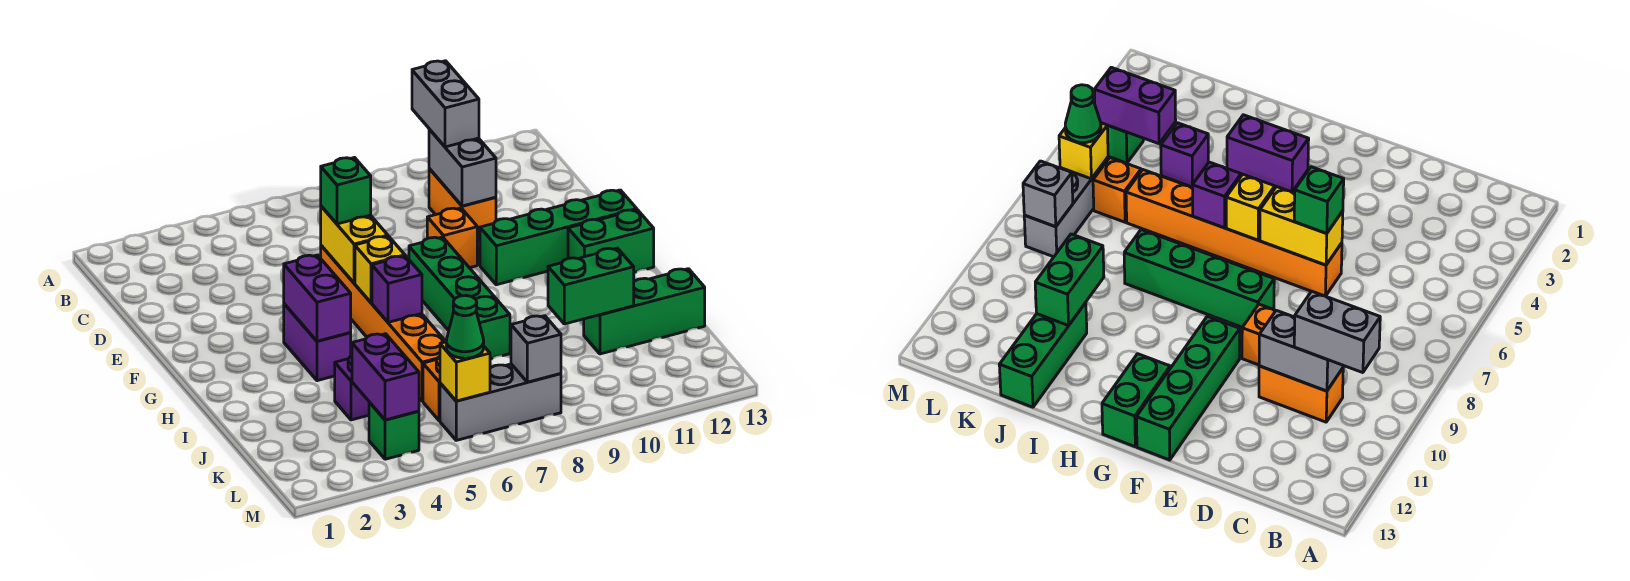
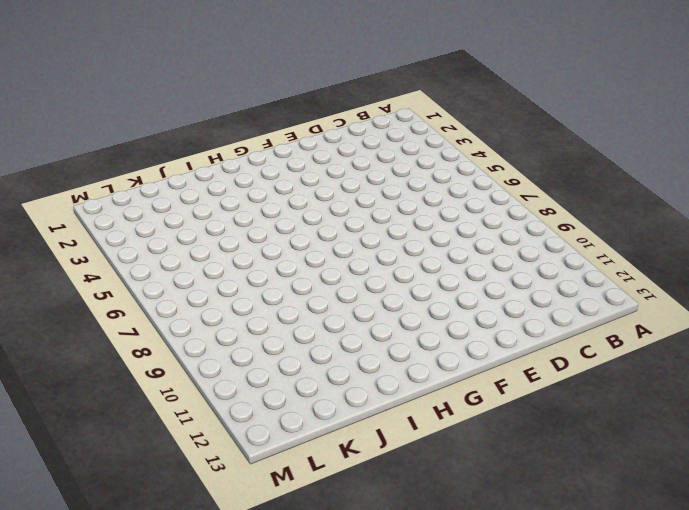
none -> orange 1x2 brick [429,168,496,241]
none -> orange 1x6 brick [321,246,446,401]
none -> orange 1x1 brick [427,208,477,267]

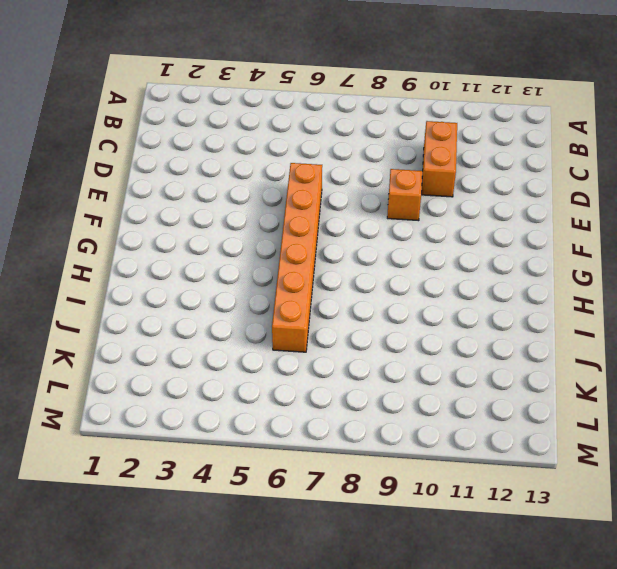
none -> green 1x4 brick [409,237,510,359]
none -> green 1x4 brick [480,190,637,285]
none -> purple 1x2 brick [284,304,351,381]

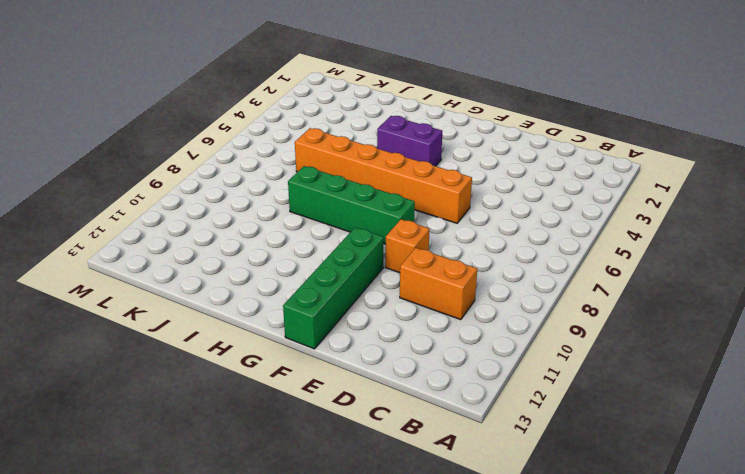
none -> green 1x2 brick [568,210,654,272]
none -> purple 1x1 brick [335,356,369,420]
none -> green 1x3 brick [584,269,705,354]

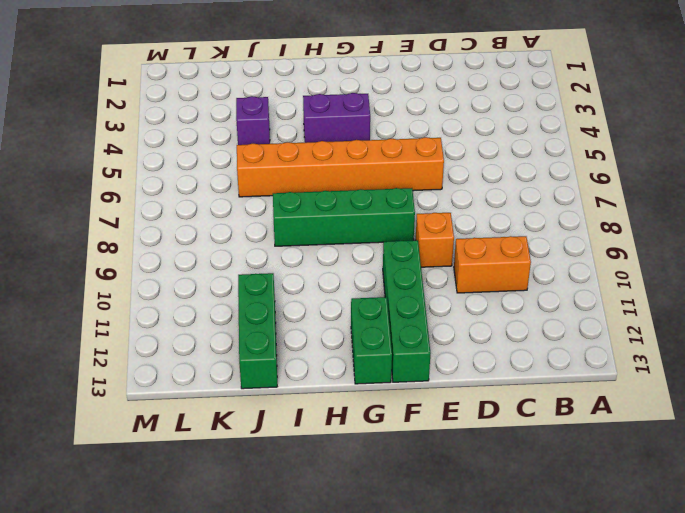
none -> orange 1x1 brick [423,357,440,421]
none -> green 1x1 brick [369,402,419,459]
none -> grey 1x3 brick [440,364,561,440]

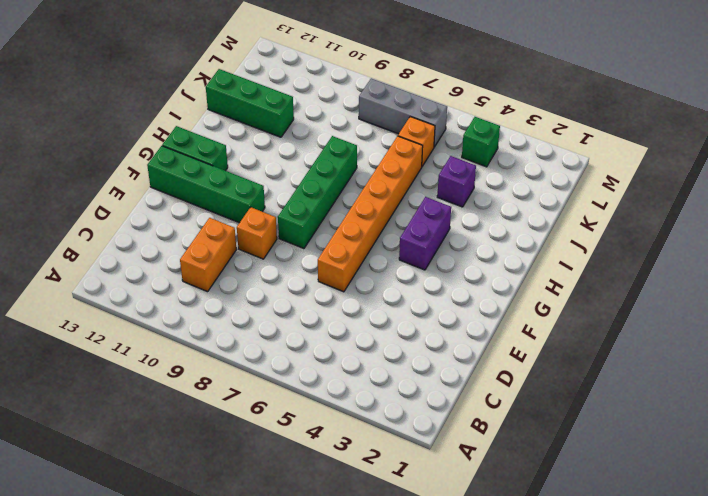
none -> grey 1x2 brick [429,129,496,206]
none -> yellow 1x2 brick [321,206,388,283]
none -> purple 1x2 brick [284,255,351,341]

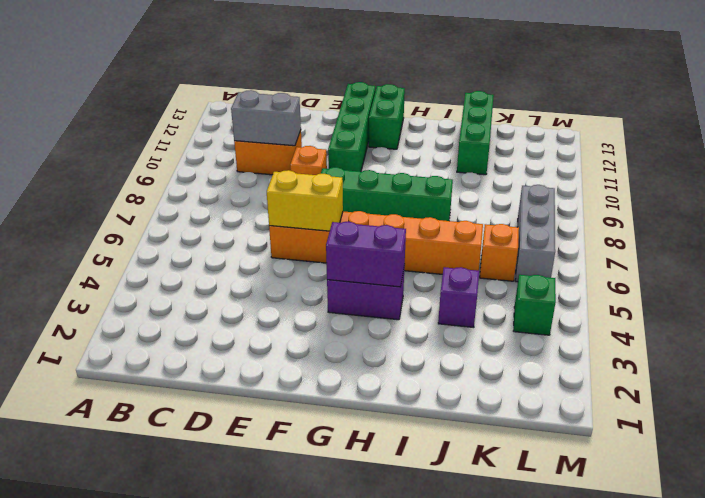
none -> yellow 1x1 brick [355,236,405,303]
none -> purple 1x1 brick [372,256,422,322]
none -> green 1x2 brick [548,248,634,324]

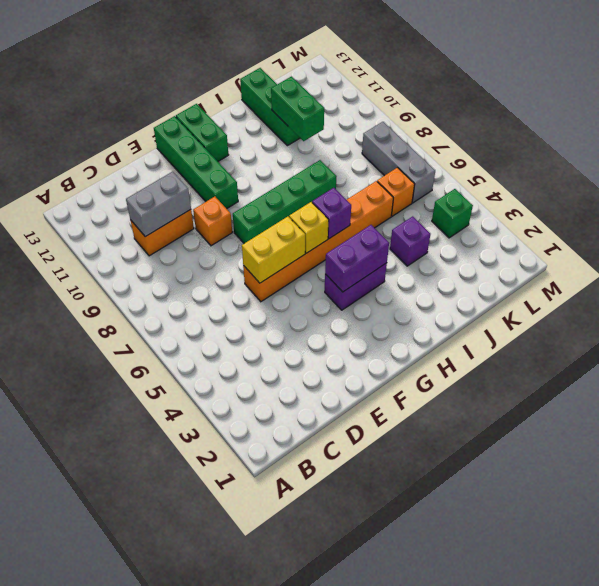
none -> purple 1x2 brick [352,334,419,420]
none -> yellow 1x1 brick [440,342,490,401]
none -> grey 1x1 brick [511,316,561,382]

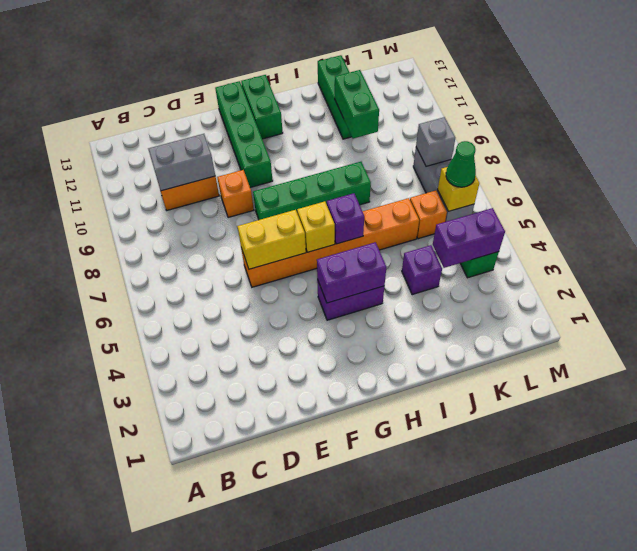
none -> grey 1x2 brick [412,61,479,147]
none -> green 1x1 brick [321,158,371,224]

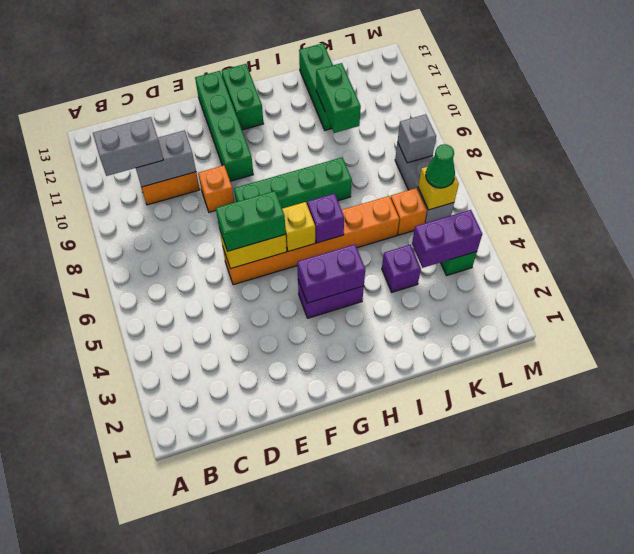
green 1x2 brick [216,191,286,251] -> green 1x1 brick [321,158,371,224]

